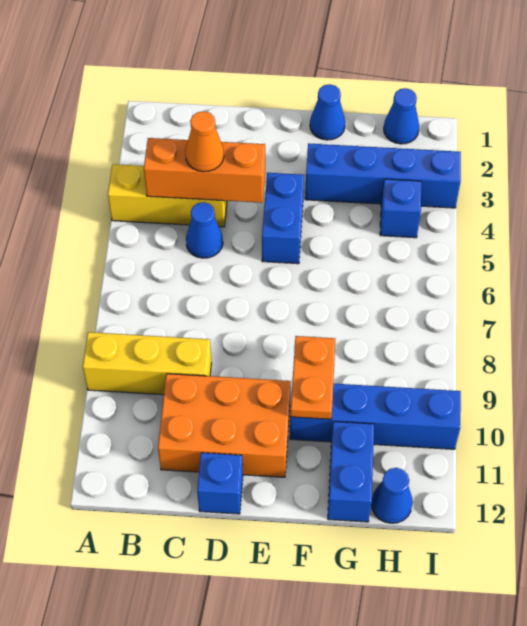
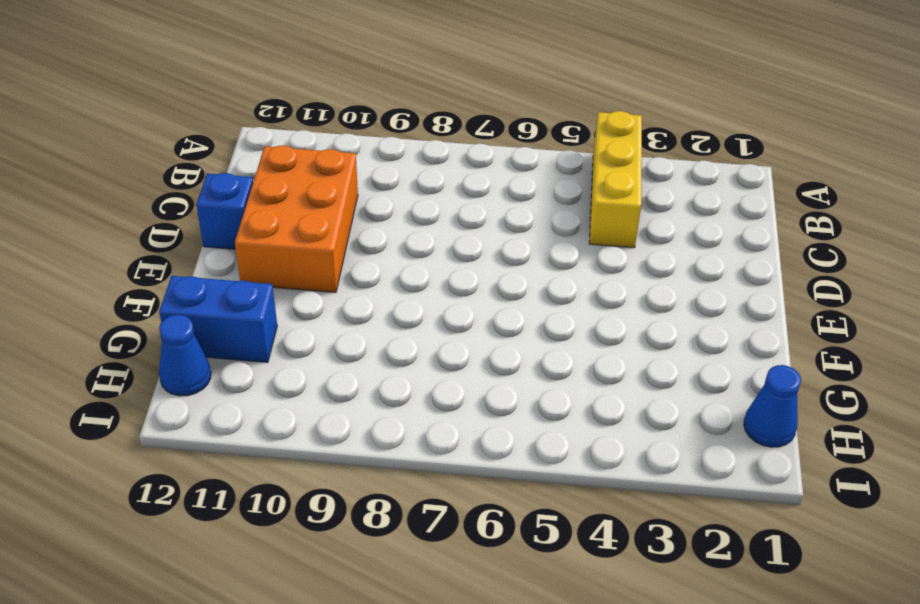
none -> yellow 1x3 brick [83,332,211,395]
none -> blue 1x1 cone [186,202,223,258]
none -> blue 1x2 brick [262,173,304,264]

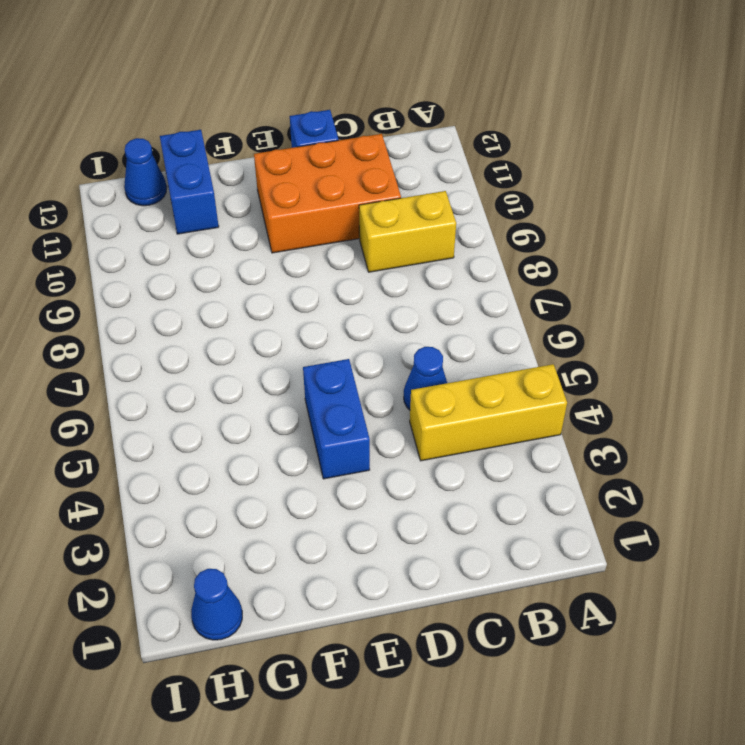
yellow 1x2 brick [359,191,456,272] -> yellow 1x3 brick [83,332,211,395]
none -> blue 1x1 cone [310,84,345,140]
none -> blue 1x4 brick [305,143,461,208]
none -> blue 1x4 brick [290,383,461,449]

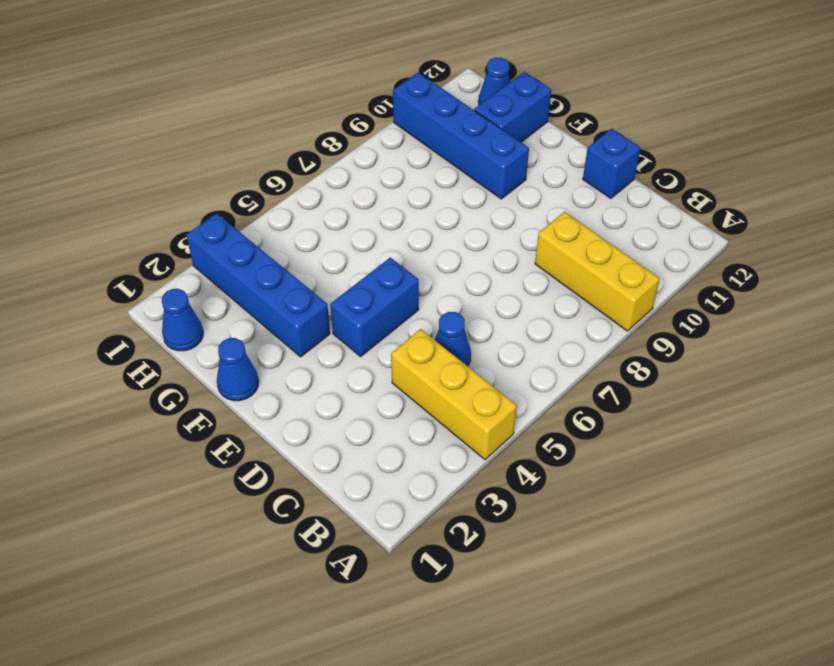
none -> orange 2x3 brick [158,374,291,477]
none -> blue 1x1 brick [380,179,421,238]
none -> orange 1x3 brick [144,138,265,203]

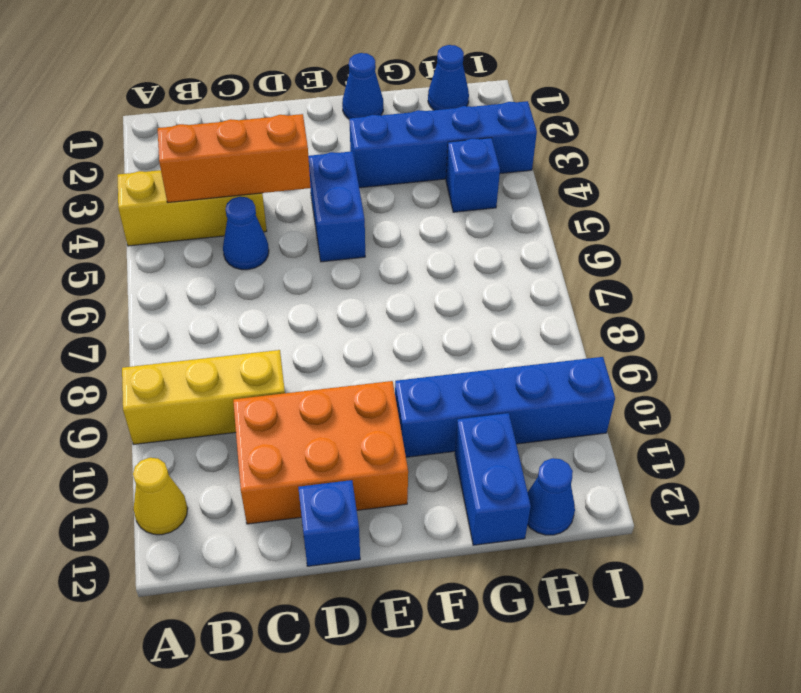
yellow 1x1 cone [133,458,188,535] -> none
none -> orange 1x2 plate [290,336,336,419]
none -> orange 1x1 cone [185,111,224,172]

